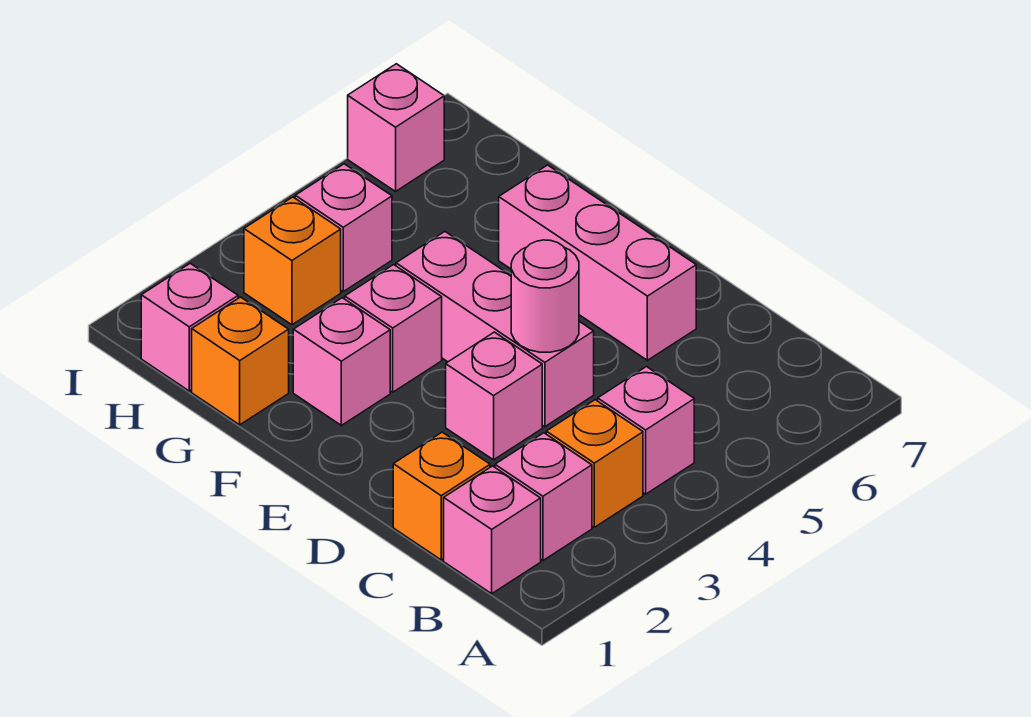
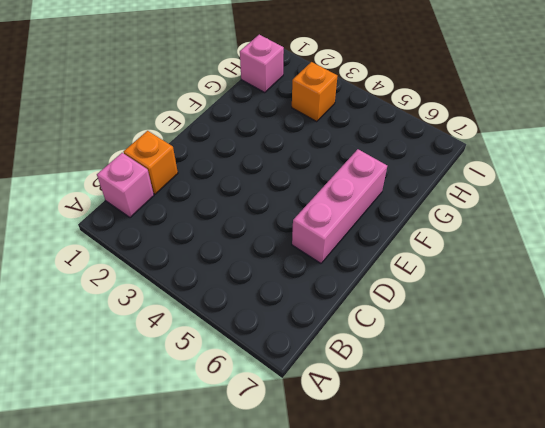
none -> pink 1x1 brick [495,433,592,560]
none -> orange 1x1 brick [546,400,643,527]
none -> pink 1x1 brick [598,367,694,494]

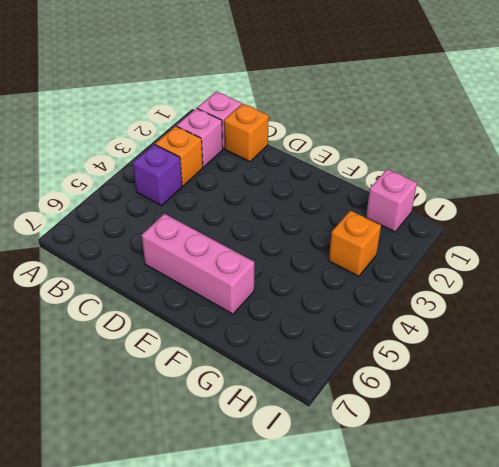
purple 1x1 brick [133,144,182,206] -> pink 1x1 brick [598,367,694,494]
none -> pink 1x1 brick [446,332,542,460]
none -> pink 1x3 brick [396,232,594,427]
none -> pink 1x1 brick [293,298,390,425]

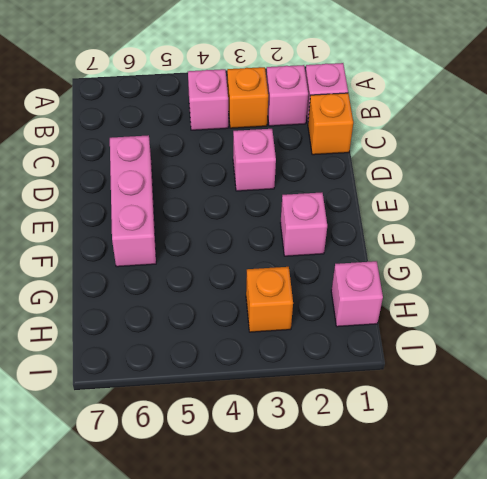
none -> pink 1x3 brick [396,232,594,427]
none -> pink 1x1 brick [345,265,442,392]
none -> orange 1x1 brick [192,297,289,425]

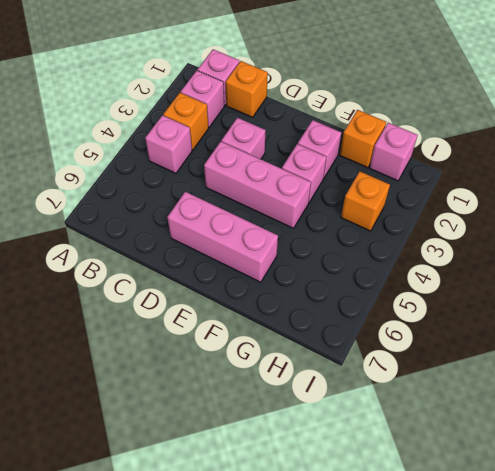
none -> pink 1x1 brick [295,164,392,291]
none -> pink 1x1 brick [348,64,444,191]
none -> pink 1x1 round brick [511,240,579,352]

